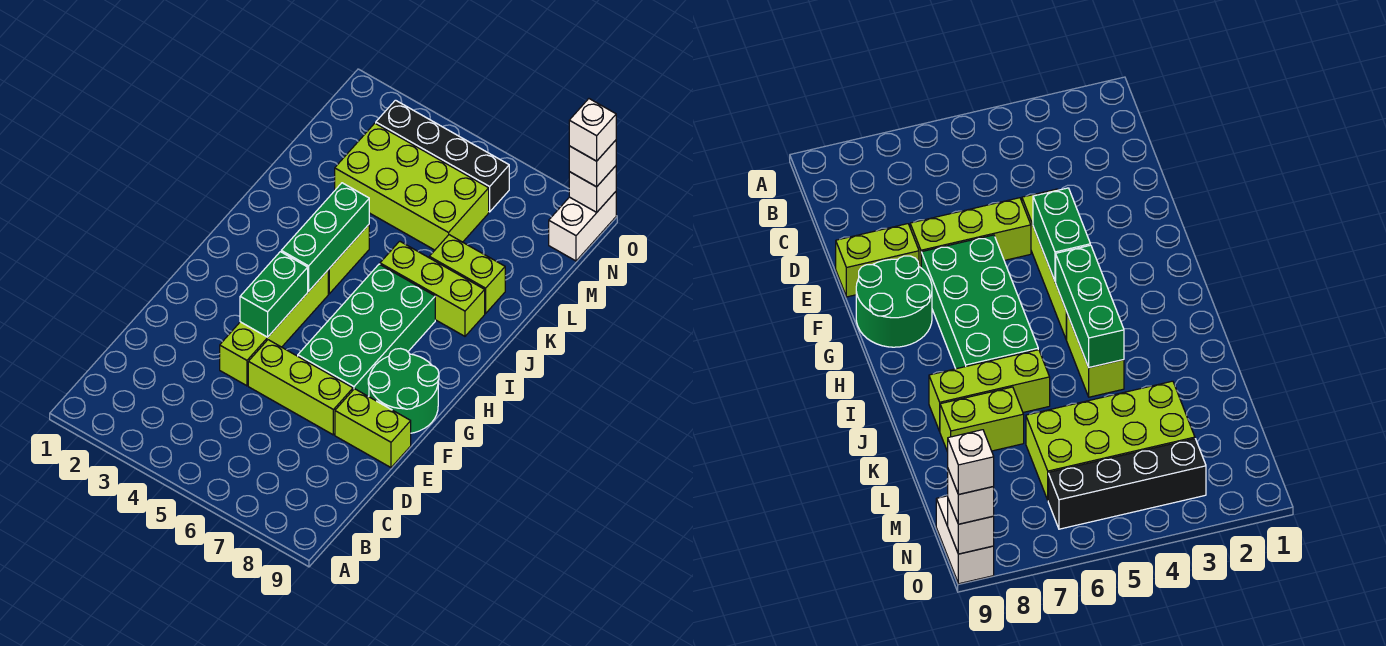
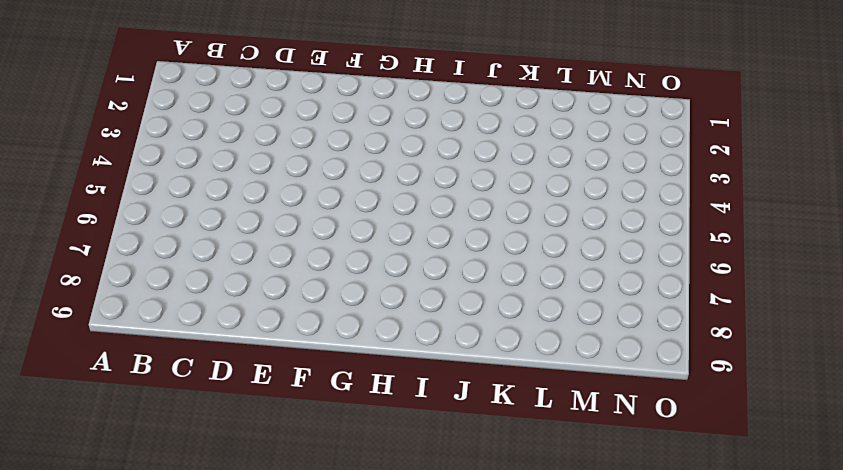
none -> lime 1x4 brick [220,270,328,386]
none -> lime 1x3 brick [248,340,353,435]
none -> lime 1x2 brick [335,389,411,467]

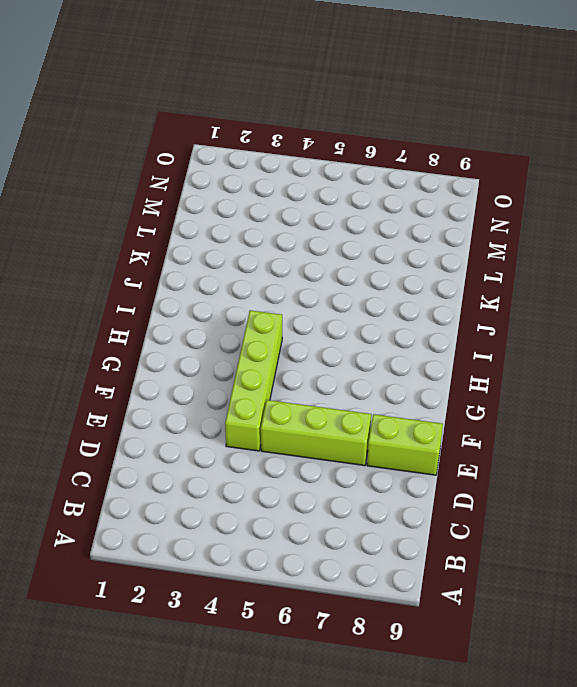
none -> green 2x4 brick [298,264,435,396]
none -> green 2x2 round brick [368,349,439,433]
none -> lime 1x2 brick [328,225,369,294]

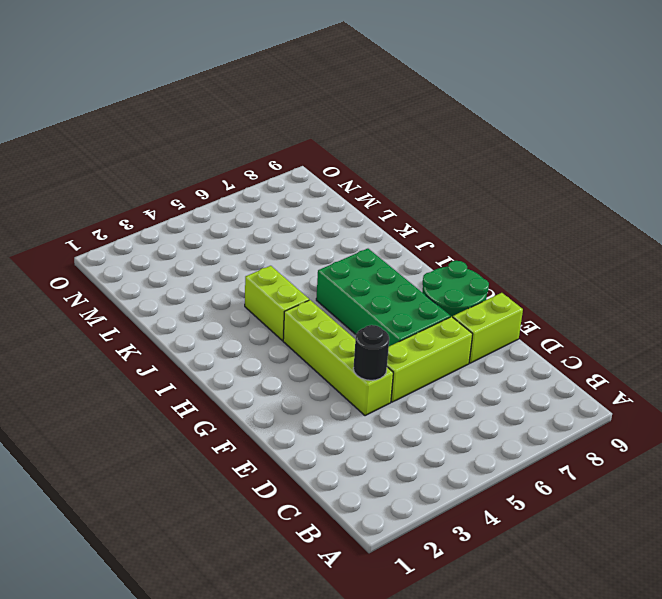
black 1x1 round brick [353,325,389,380] -> none
none -> lime 1x3 brick [380,241,485,336]
none -> lime 1x2 brick [429,235,505,313]
none -> lime 2x4 brick [335,123,489,250]

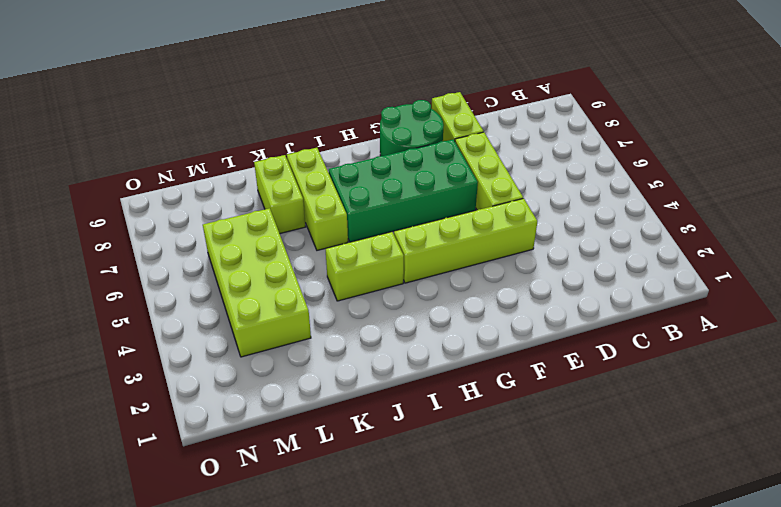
none -> black 1x4 brick [376,100,509,212]
none -> white 1x2 brick [549,192,616,261]
none -> green 1x2 brick [240,252,308,337]

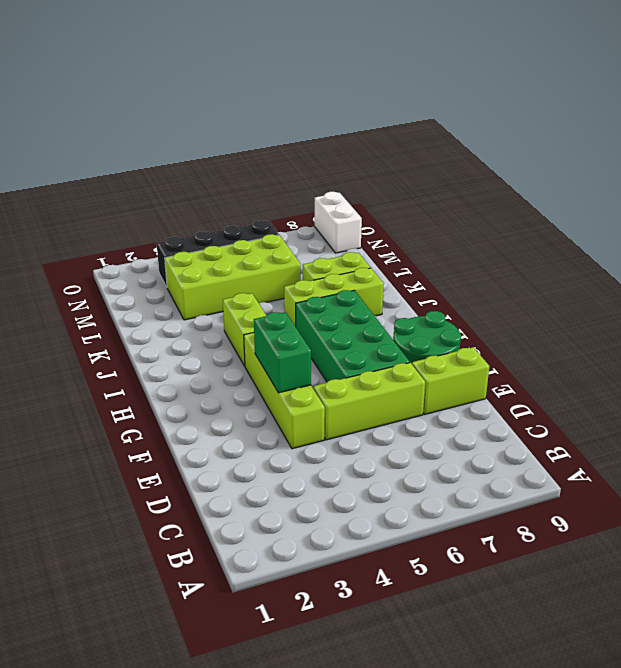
none -> green 1x3 brick [281,183,369,291]
none -> white 1x1 brick [569,166,616,212]
none -> white 1x1 brick [569,140,616,187]

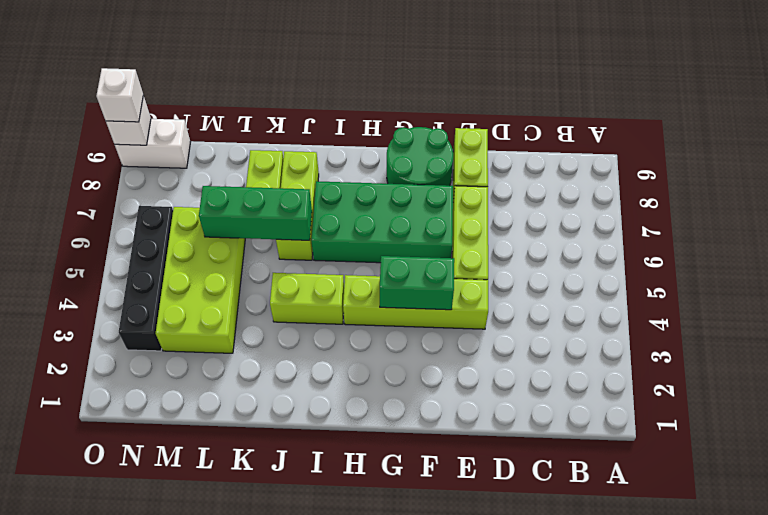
green 1x3 brick [199,186,312,240] -> green 1x3 brick moved to [281,183,369,291]
none -> white 1x1 brick [569,99,616,161]

